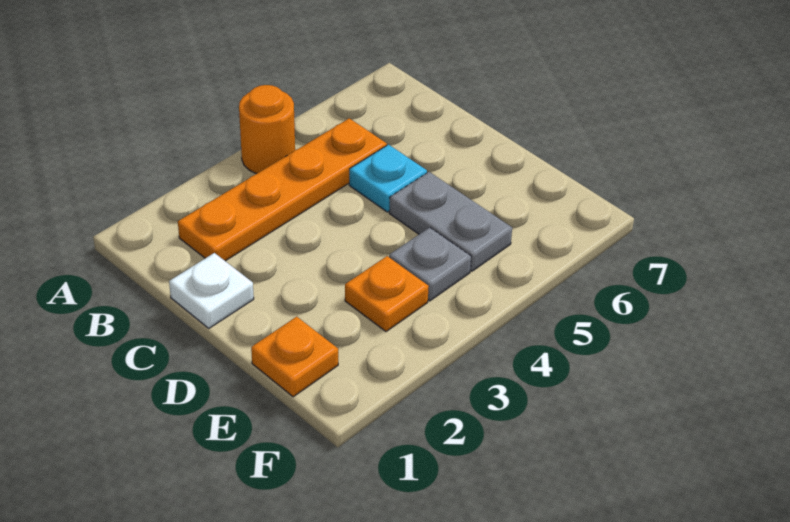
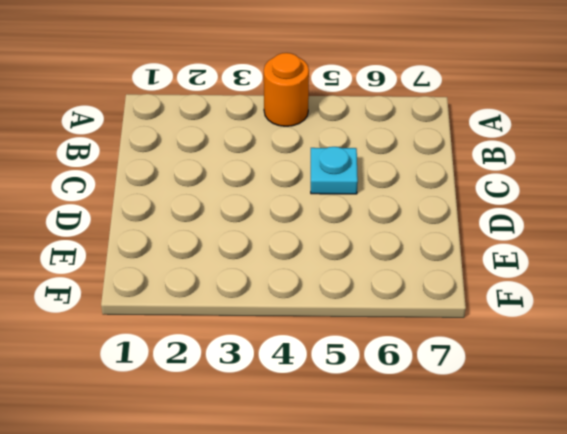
none -> orange 1x4 plate [178,118,387,261]
none -> white 1x1 plate [169,253,254,328]

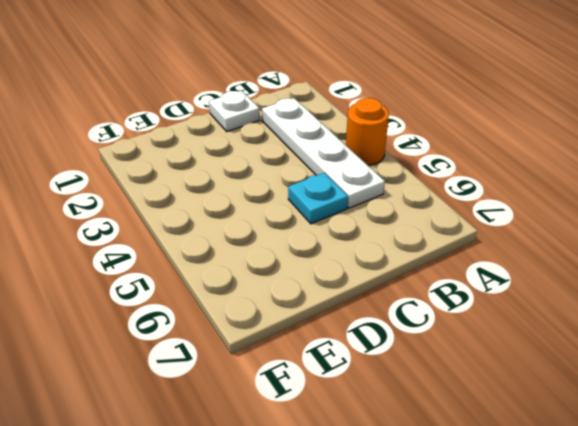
white 1x4 plate [262,98,385,208] -> orange 1x4 plate [178,118,387,261]
none -> grey 1x2 plate [389,172,512,271]
none -> orange 1x1 plate [251,317,338,397]

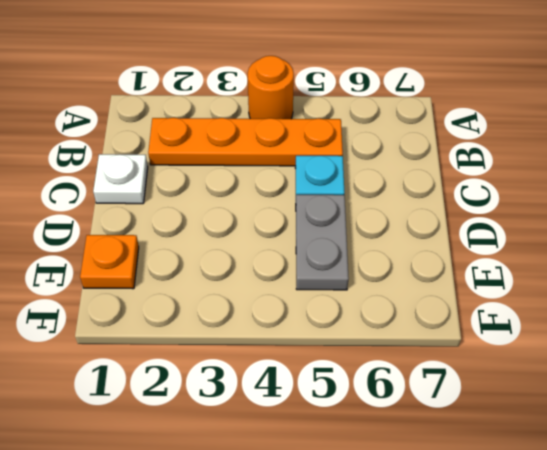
none -> orange 1x1 plate [345,256,429,331]
none -> grey 1x1 plate [389,228,471,301]

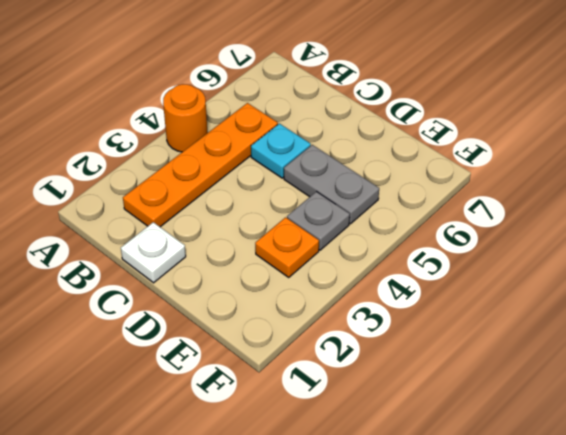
none -> orange 1x1 plate [251,317,338,397]

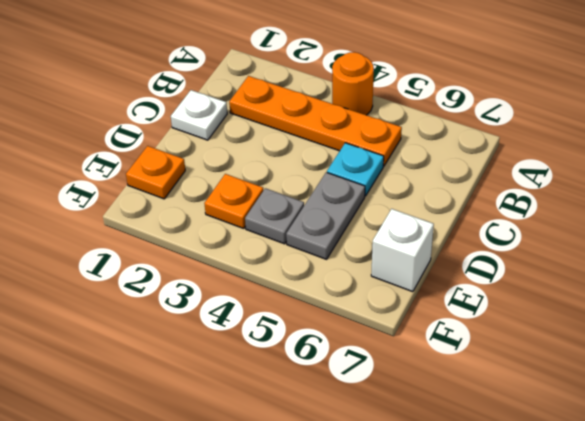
white 1x1 brick [371,209,434,292] -> none

